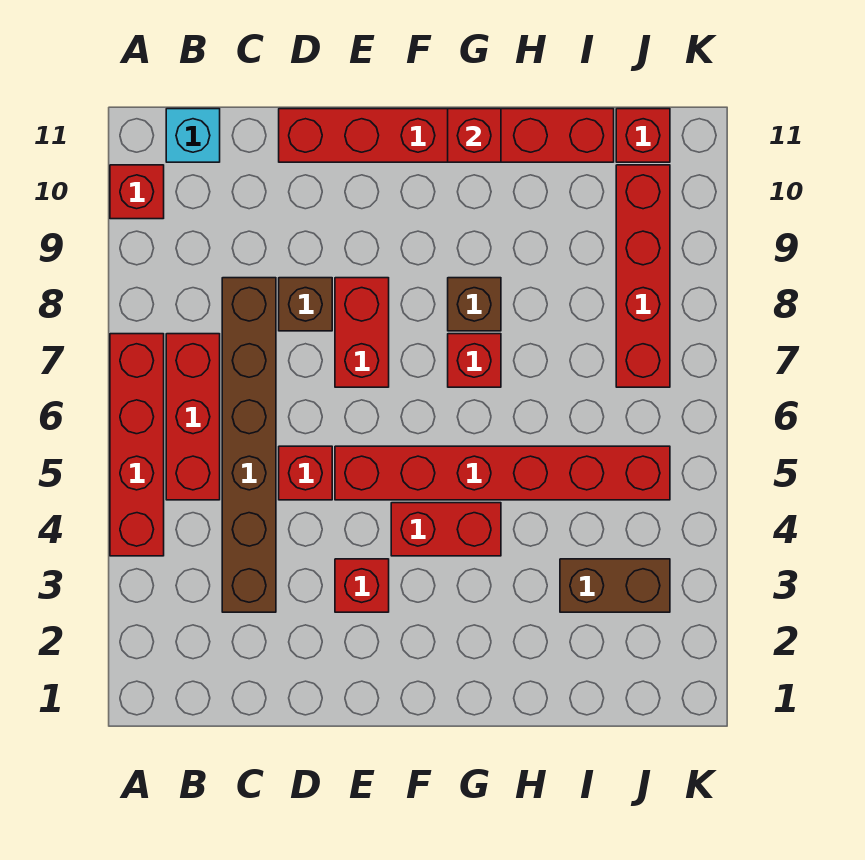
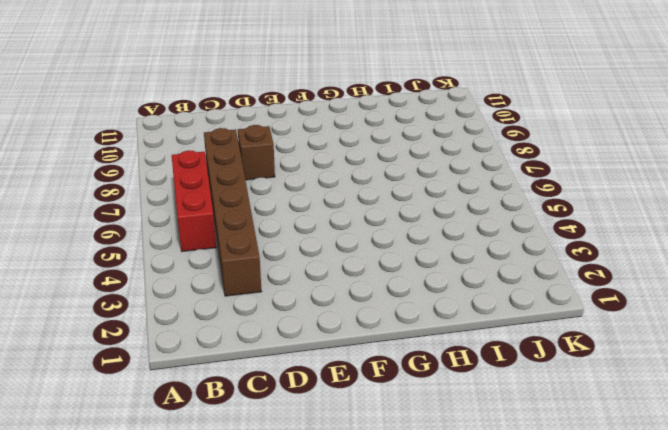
none -> red 1x4 brick [110,334,164,556]
none -> red 1x1 brick [110,165,164,219]
none -> cyan 1x1 brick [166,109,220,162]

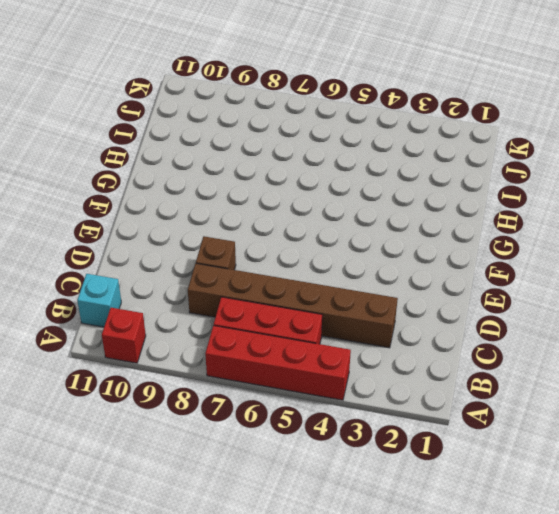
none -> red 1x1 brick [279,446,332,500]
none -> red 1x6 brick [279,109,614,162]
none -> red 1x1 brick [335,559,389,612]

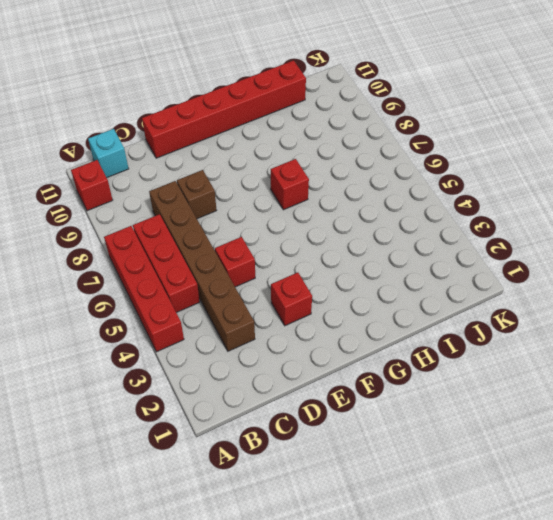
none -> red 1x6 brick [335,446,670,500]
none -> red 1x2 brick [335,278,389,387]
none -> red 1x2 brick [391,503,501,556]

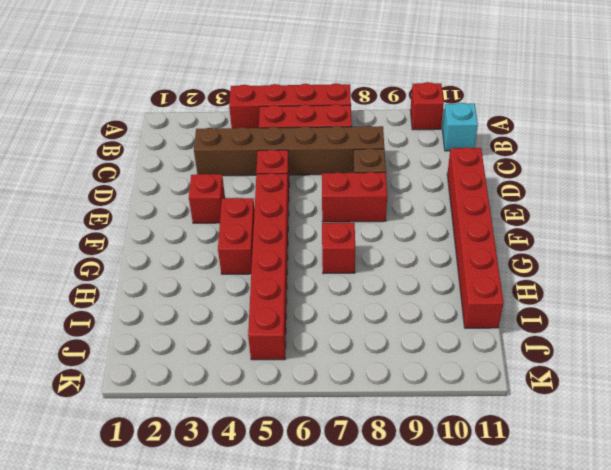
none -> brown 1x1 brick [448,278,501,331]
none -> brown 1x2 brick [560,559,670,612]
none -> red 1x4 brick [616,165,670,387]

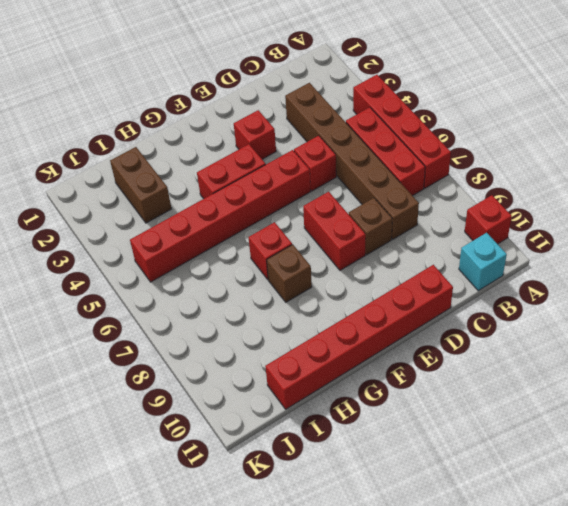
brown 1x2 brick [110,147,171,223] -> brown 1x2 brick turned to [560,559,670,612]
none -> red 1x4 brick [616,165,670,387]
none -> red 1x1 brick [616,109,670,162]
none -> red 1x1 brick [448,109,501,162]

